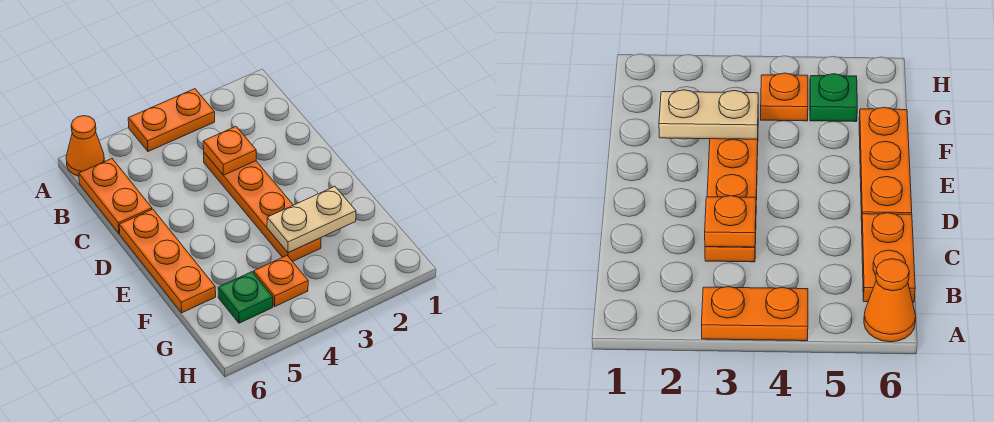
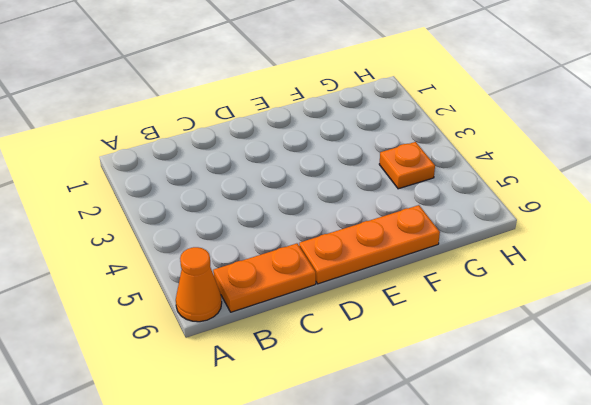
none -> orange 1x2 plate [128,89,215,151]
none -> orange 1x4 plate [204,153,321,262]

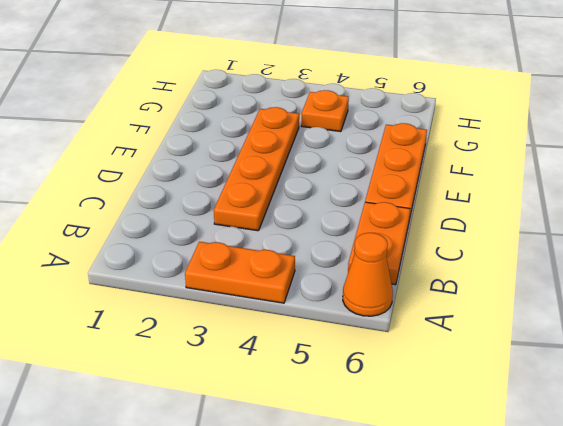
none -> green 1x1 plate [218,272,273,323]
none -> orange 1x1 plate [203,127,256,175]

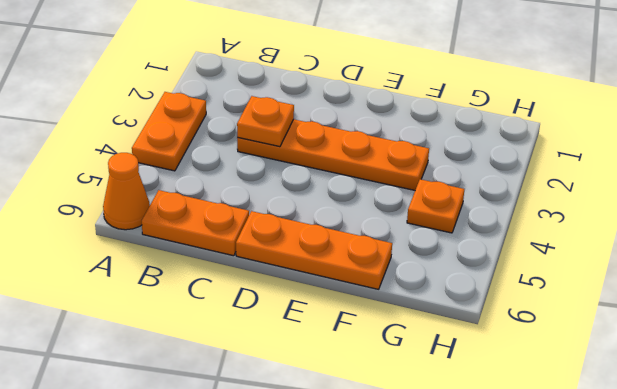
none -> green 1x1 plate [218,272,273,323]
none -> tan 1x2 plate [267,187,356,253]

